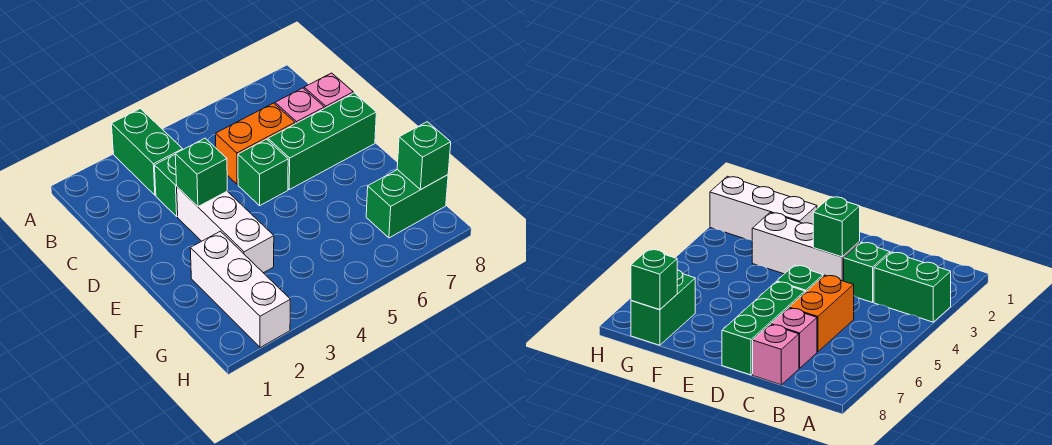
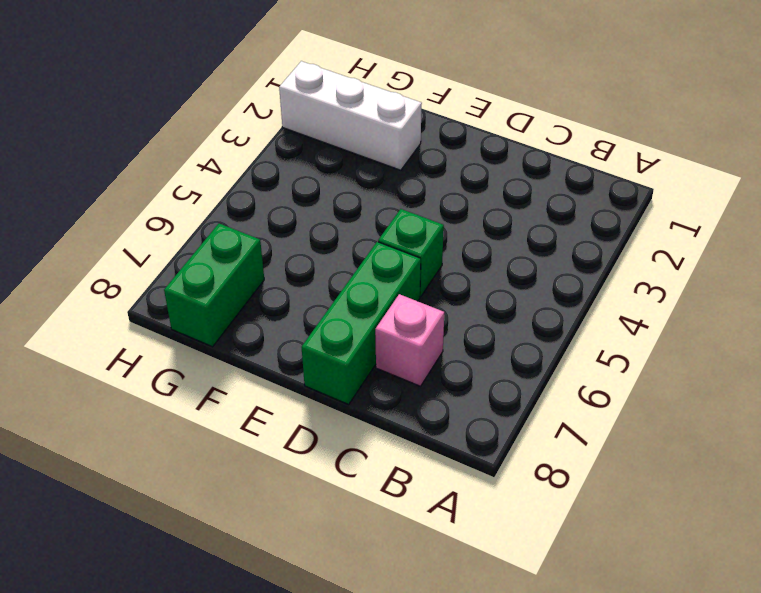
none -> green 1x2 brick [112,109,183,195]
none -> green 1x1 brick [155,155,178,216]
none -> orange 1x2 brick [216,103,295,184]

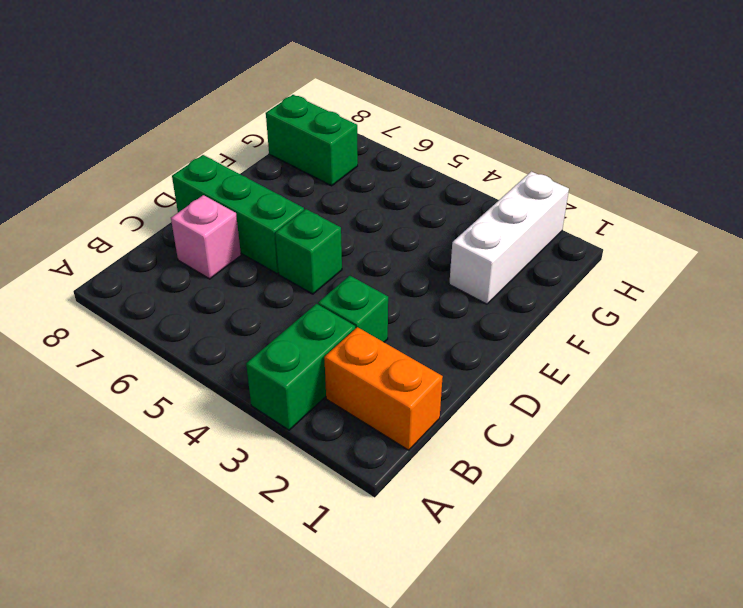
orange 1x2 brick [324,327,443,450] -> orange 1x2 brick moved to [216,103,295,184]
none -> pink 1x1 brick [304,73,353,108]
none -> white 1x3 brick [177,187,274,273]
none -> green 1x1 brick [175,138,227,207]

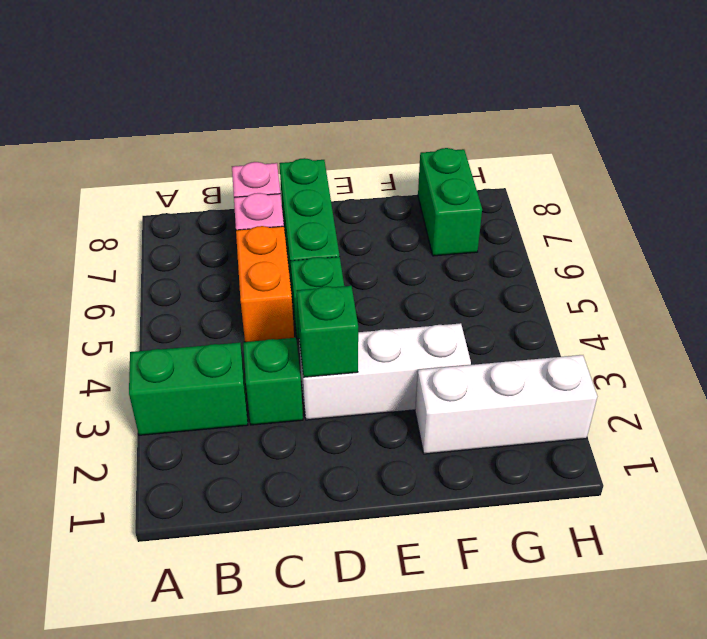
none -> green 1x1 brick [397,122,451,190]

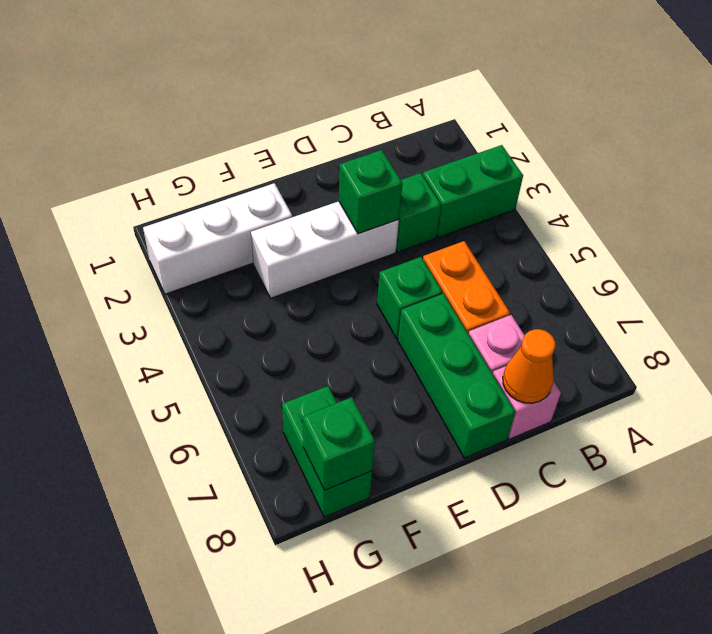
orange 1x1 cone [503,329,555,403] -> none

